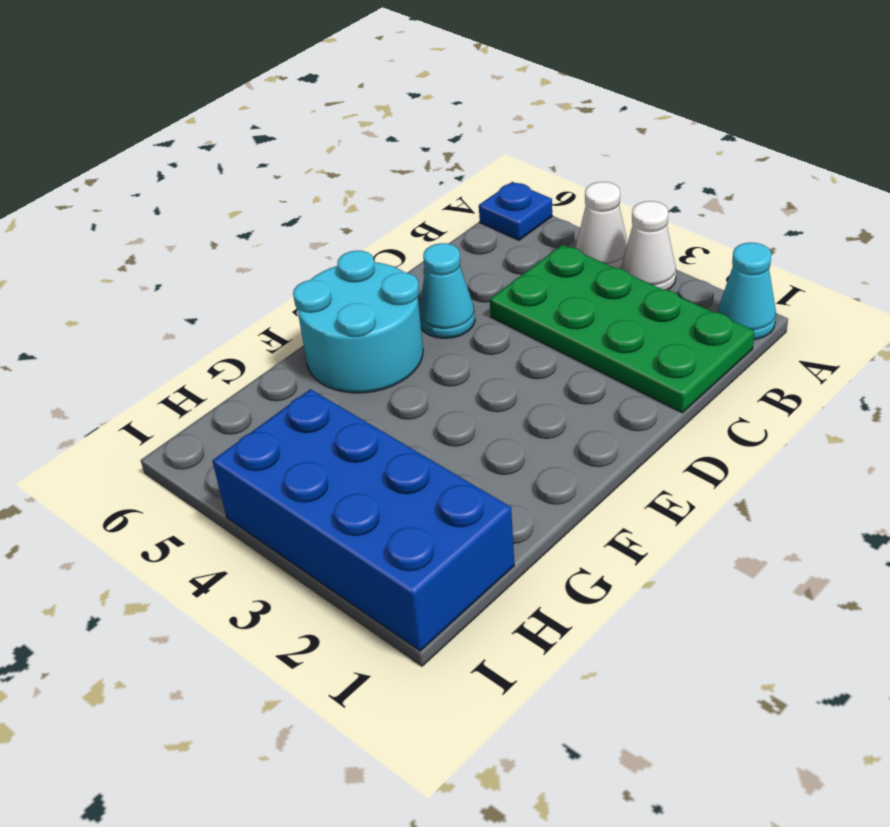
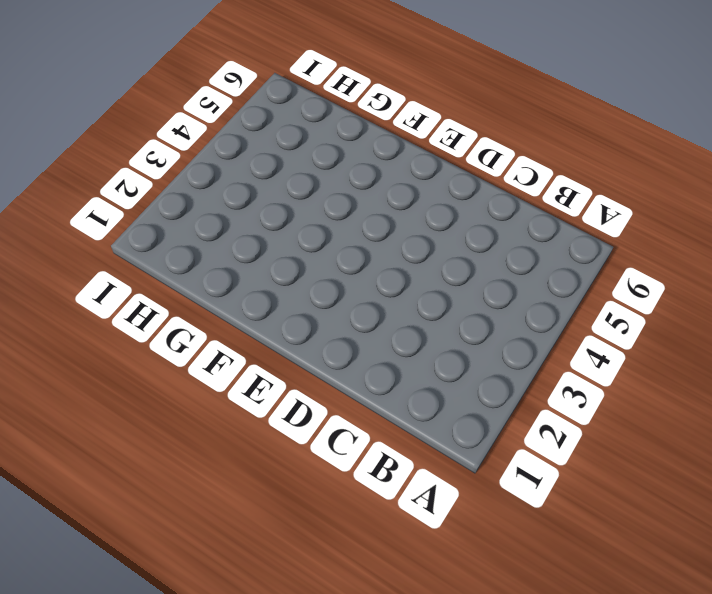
none -> cyan 1x1 cone [718,243,776,340]
none -> white 1x1 cone [621,201,676,290]

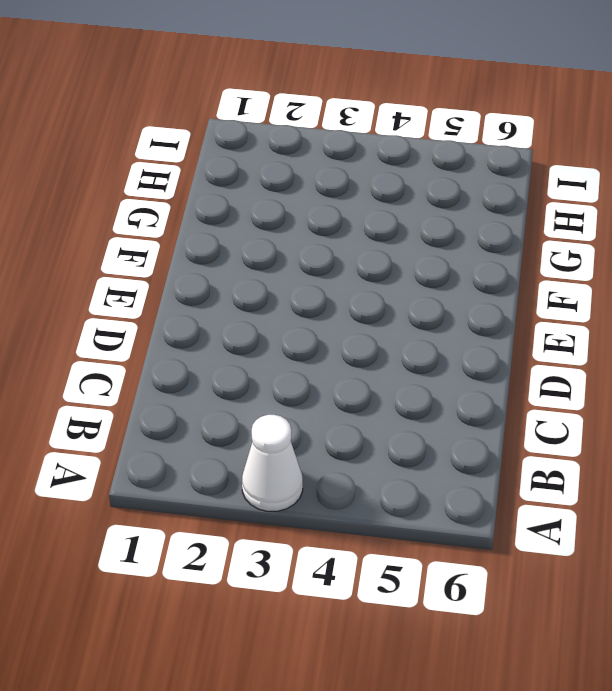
none -> cyan 1x1 cone [718,243,776,340]
none -> white 1x1 cone [575,182,628,269]

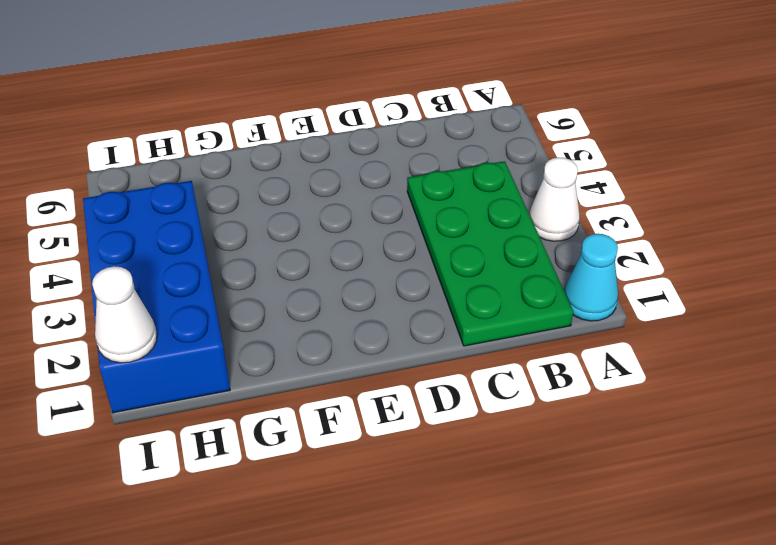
white 1x1 cone [92,266,157,363] -> white 1x1 cone moved to [575,182,628,269]
none -> blue 1x1 plate [479,182,552,240]
none -> cyan 1x1 cone [419,243,475,338]

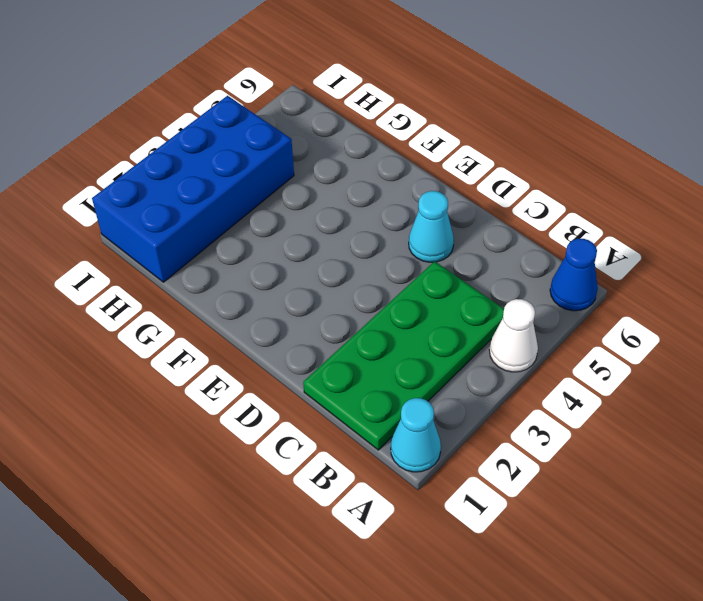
blue 1x1 cone [550,239,598,311] -> blue 1x1 plate [479,182,552,240]
none -> white 1x1 cone [621,201,676,290]
none -> cyan 2x2 round brick [293,251,423,393]

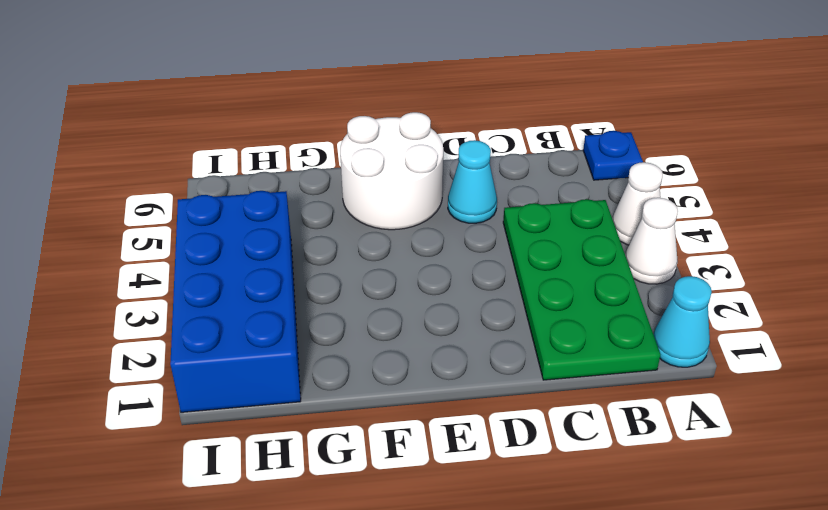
white 2x2 round brick [340,112,443,230] -> cyan 2x2 round brick [293,251,423,393]

